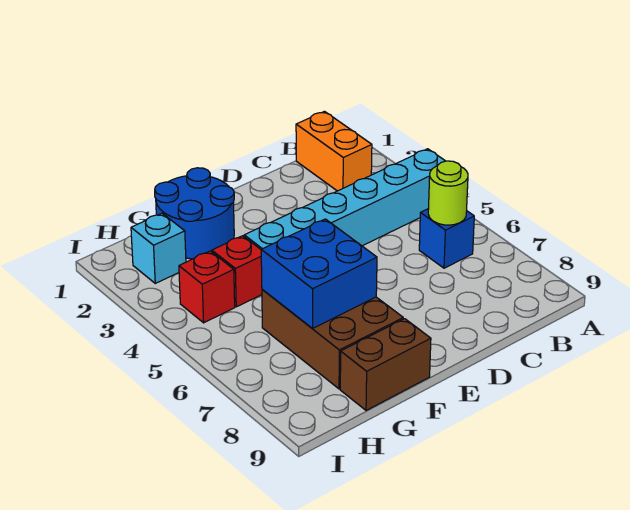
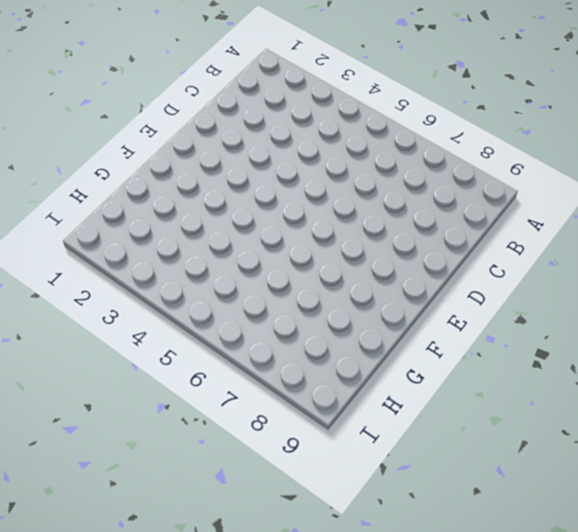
none -> cyan 1x6 brick [244,149,445,249]
none -> orange 1x2 brick [296,111,372,191]

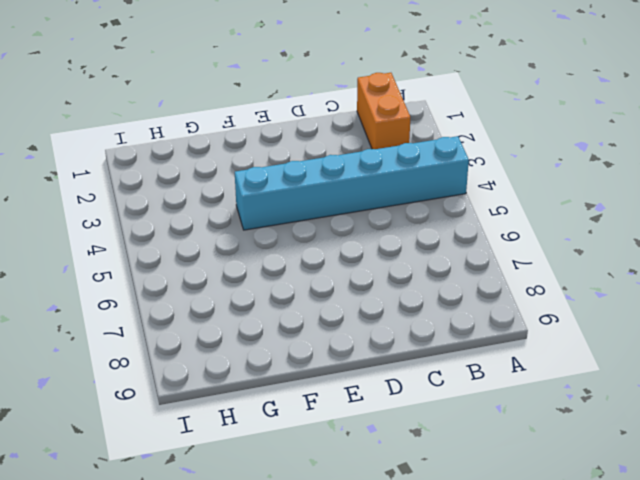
none -> blue 1x1 brick [419,209,474,268]
none -> blue 2x2 round brick [155,168,234,259]

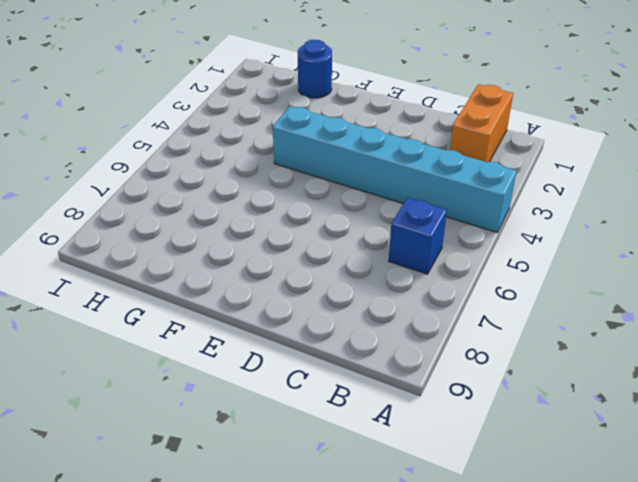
blue 1x1 round brick [298,40,332,98] -> blue 2x2 round brick [155,168,234,259]
none -> brown 2x3 brick [262,289,403,389]
none -> brown 1x2 brick [340,319,431,410]

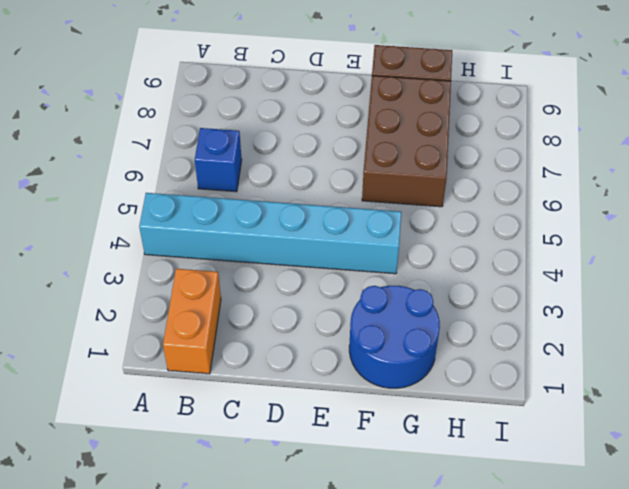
none -> red 1x1 brick [212,236,262,307]
none -> cyan 1x1 brick [131,213,186,283]

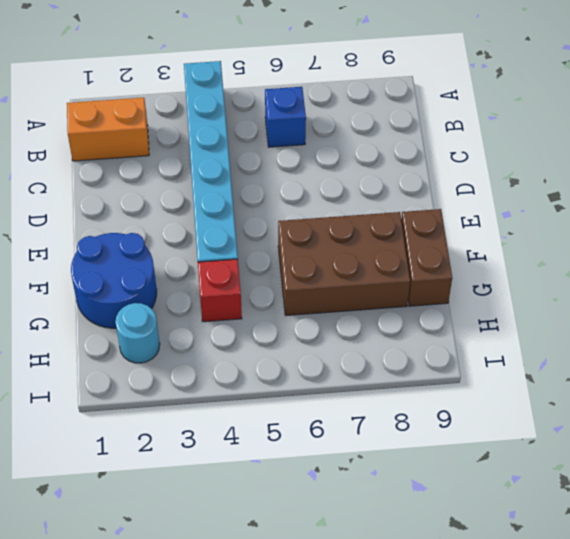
cyan 1x1 round brick [115,303,160,363] -> cyan 1x1 brick [131,213,186,283]
none -> red 1x1 brick [179,251,235,323]
none -> lime 1x1 round brick [428,161,468,225]

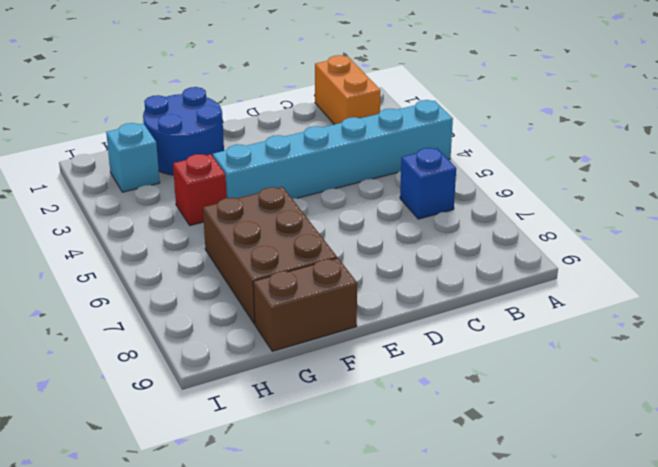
none -> red 1x1 brick [179,251,235,323]
none -> lime 1x1 round brick [428,161,468,225]

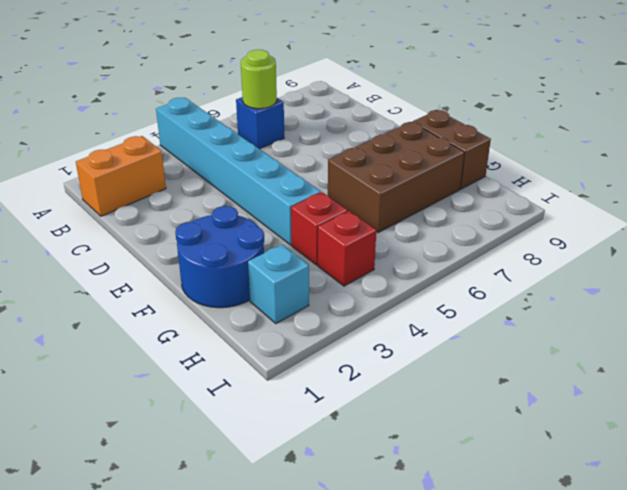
none -> blue 2x2 brick [261,219,377,329]

